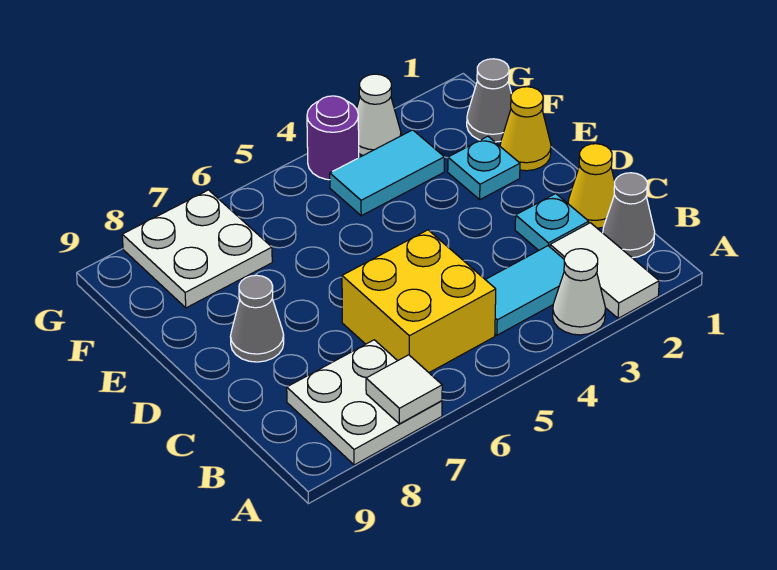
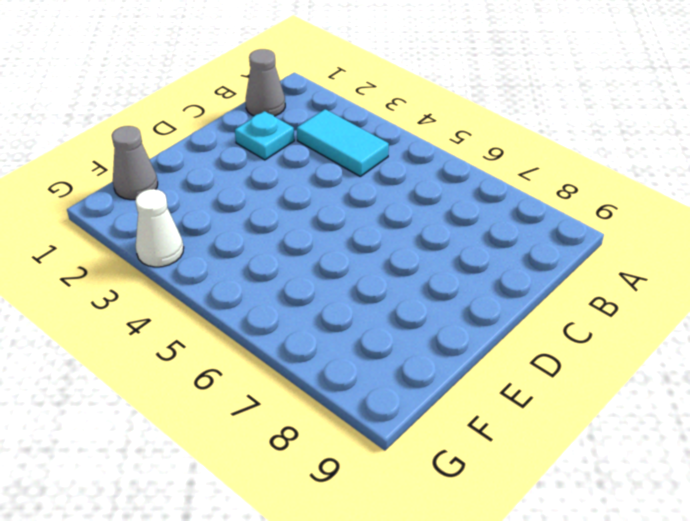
none -> white 1x2 tile [550,223,659,318]
none -> white 1x1 cone [553,249,605,335]
none -> white 2x2 plate [287,340,442,465]

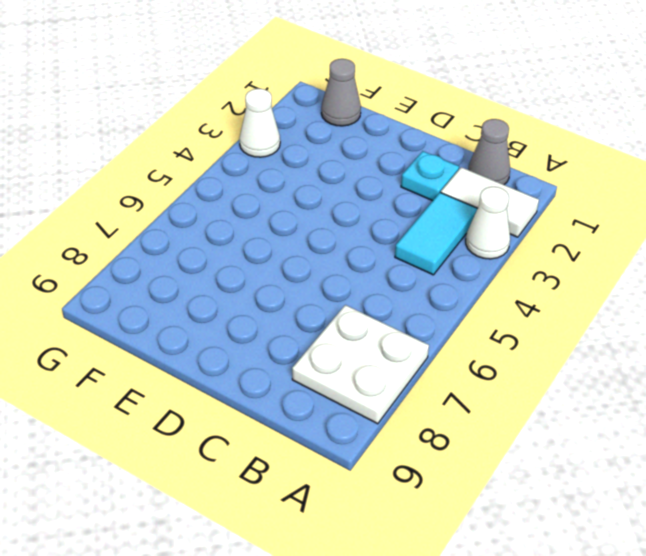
none -> yellow 2x2 brick [342,230,496,373]
none -> yellow 1x1 cone [568,144,615,228]
none -> grey 1x1 cone [230,275,284,362]

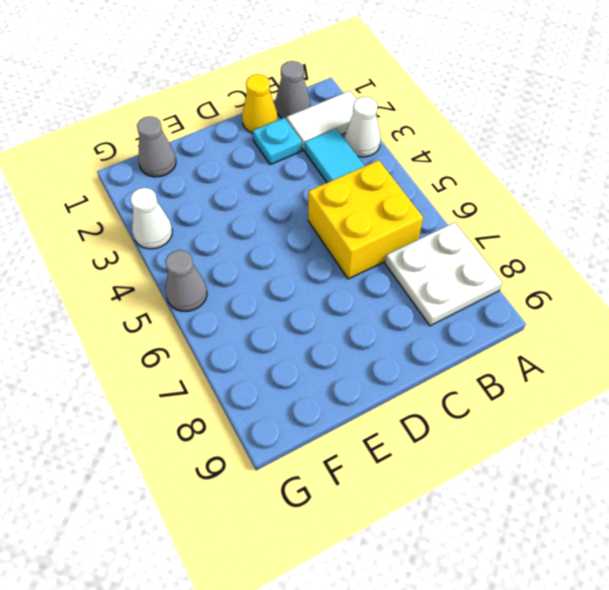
grey 1x1 cone [165,250,207,311] -> grey 1x1 cone moved to [230,275,284,362]
none -> yellow 1x1 cone [500,87,551,171]
none -> cyan 1x1 plate [448,136,520,199]
none -> cyan 1x2 tile [330,130,444,216]

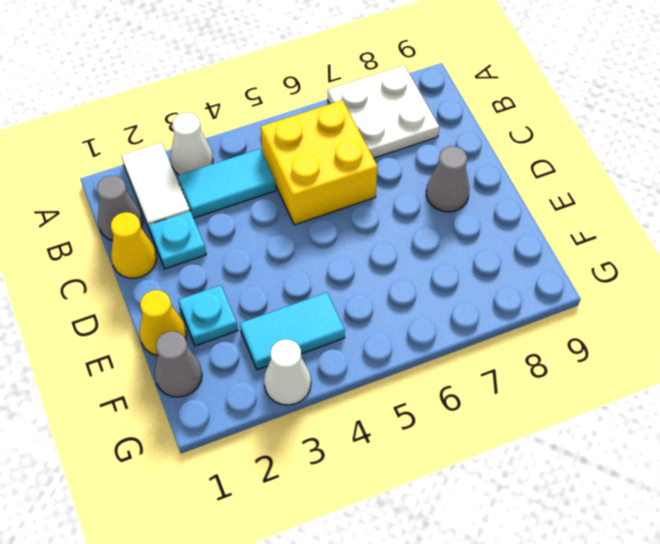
none -> white 2x2 plate [122,190,272,308]
none -> purple 1x1 round brick [307,96,359,180]
none -> white 1x1 tile [366,355,442,424]

